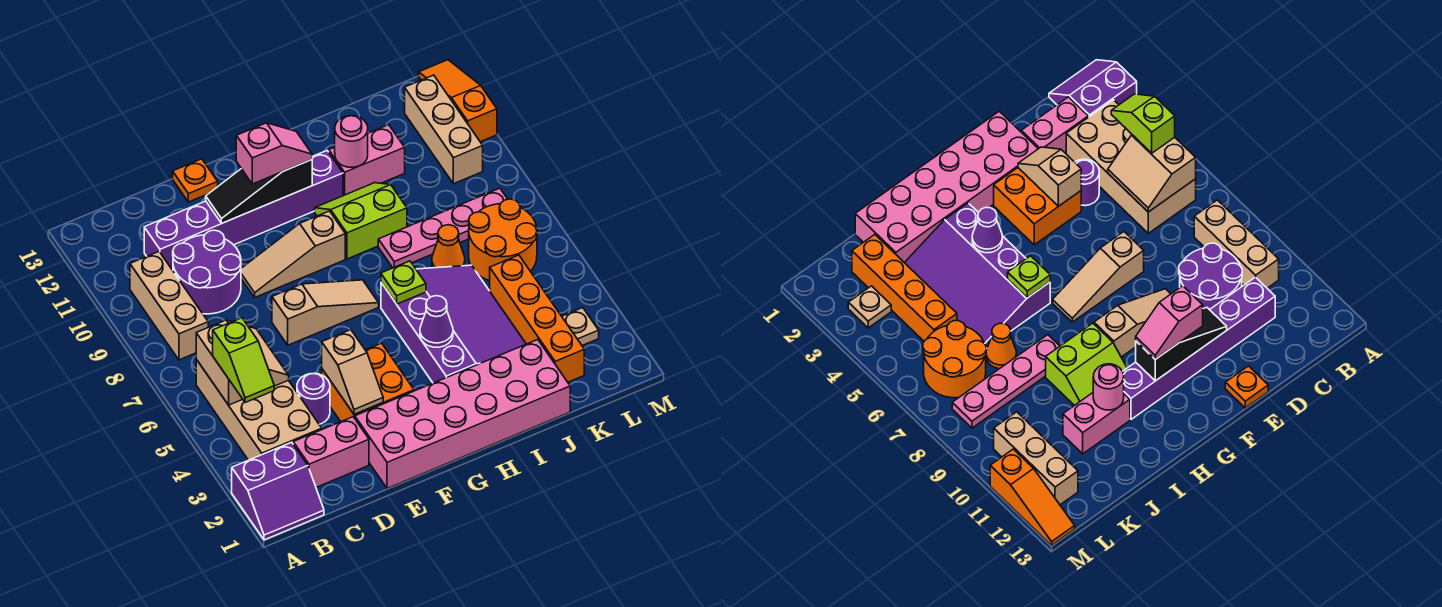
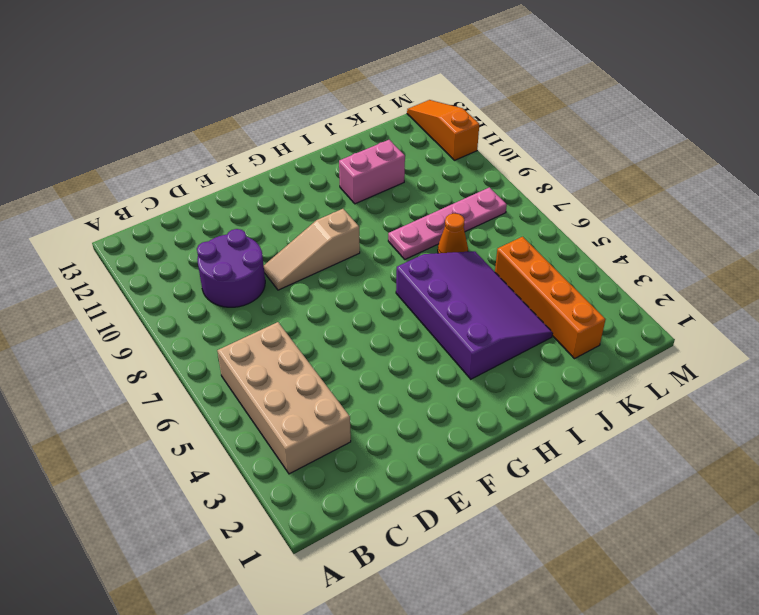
none -> purple 2x2 slope [232,442,324,540]
none -> tan 1x3 brick [130,252,208,360]
none -> pink 1x2 brick [293,417,369,487]
none -> purple 1x6 brick [144,151,343,270]

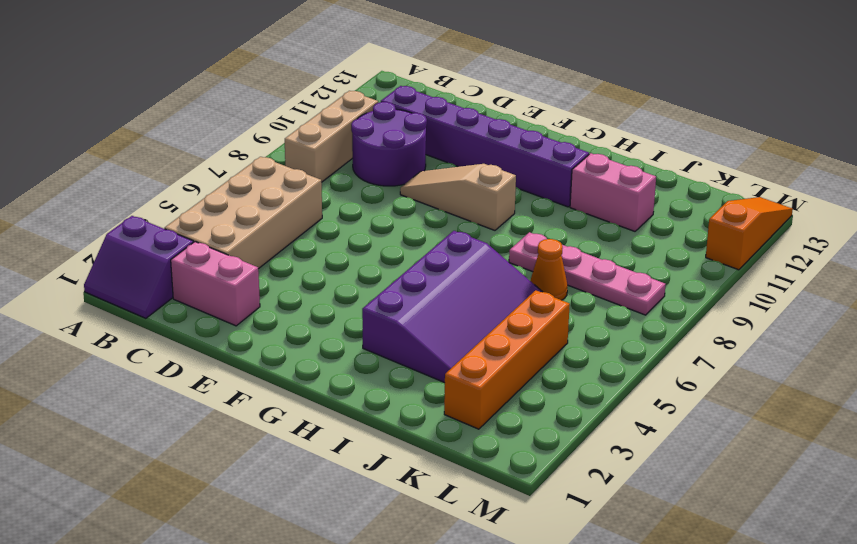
none -> purple 1x1 round brick [297,373,330,424]
none -> pink 2x6 brick [355,340,570,489]
none -> orange 2x2 brick [322,343,414,421]
none -> tan 1x3 slope [272,280,379,345]

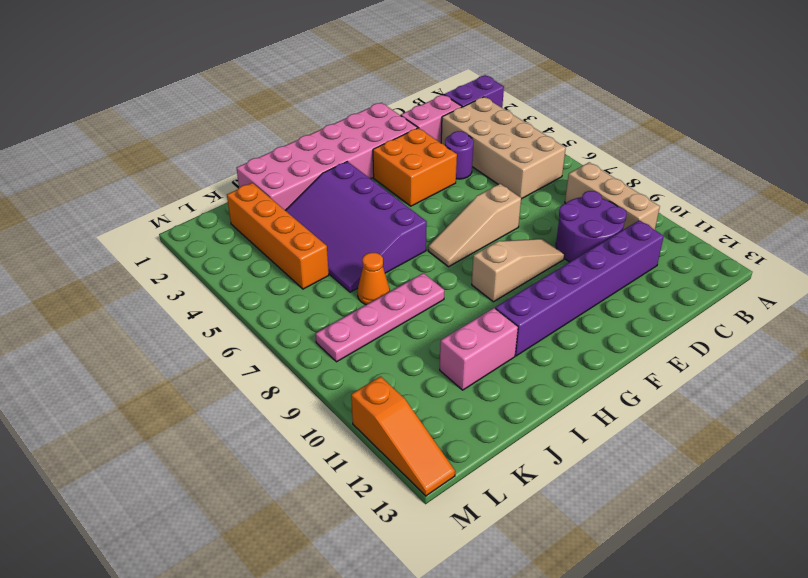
none -> orange 1x1 plate [173,159,218,202]
none -> lime 2x2 slope [315,183,407,259]
none -> orange 2x2 round brick [469,199,537,281]
none -> tan 1x1 plate [562,308,599,345]

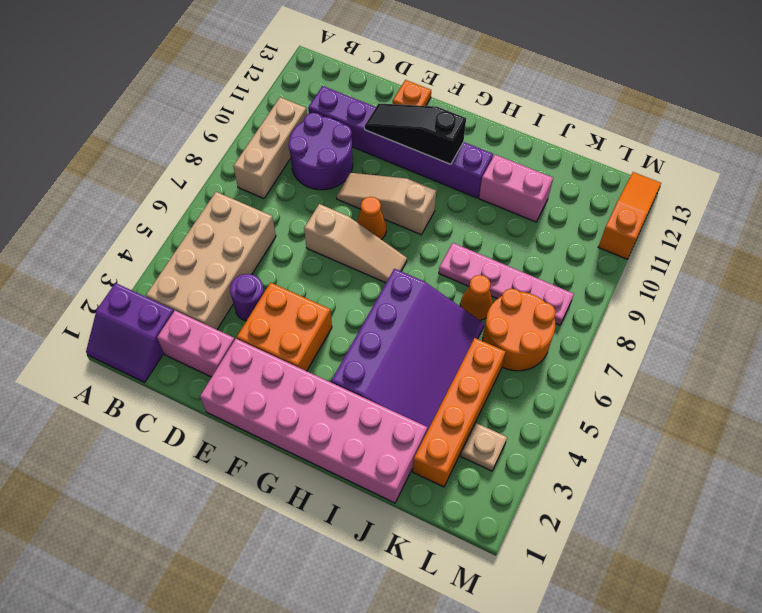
orange 1x1 cone [357,197,386,240] -> none
none -> lime 2x2 slope [315,183,407,259]
none -> tan 1x3 brick [405,75,483,184]
none -> tan 2x2 slope [196,320,289,405]
none -> tan 1x2 slope [321,330,383,414]

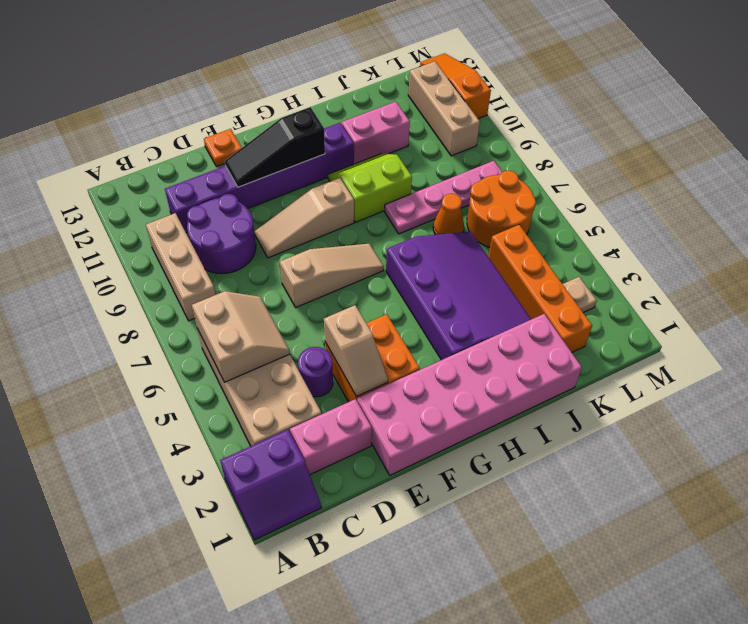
none -> purple 1x1 cone [420,296,453,347]
none -> lime 1x1 plate [381,261,426,304]
none -> pink 1x1 round brick [335,116,368,167]
none -> lime 1x2 slope [213,318,274,403]

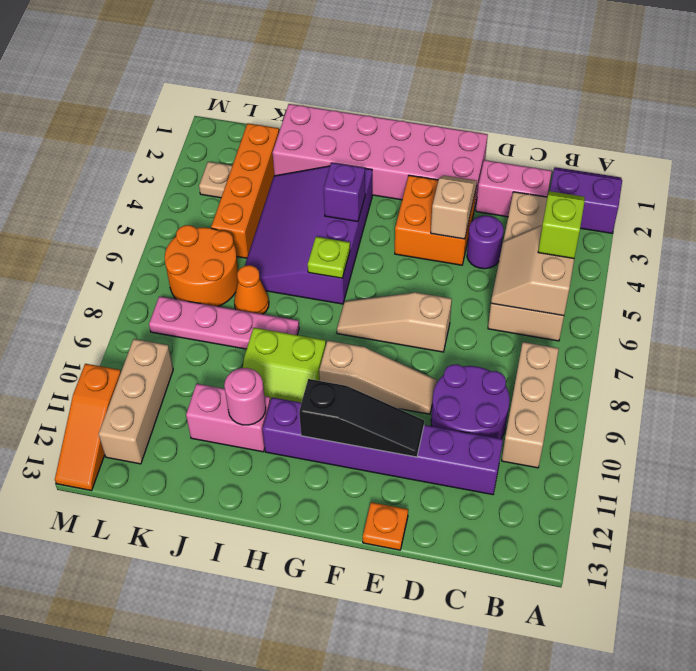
purple 1x1 brick [324,163,365,222] -> purple 1x1 cone [420,296,453,347]
none -> pink 1x2 slope [236,123,312,184]

